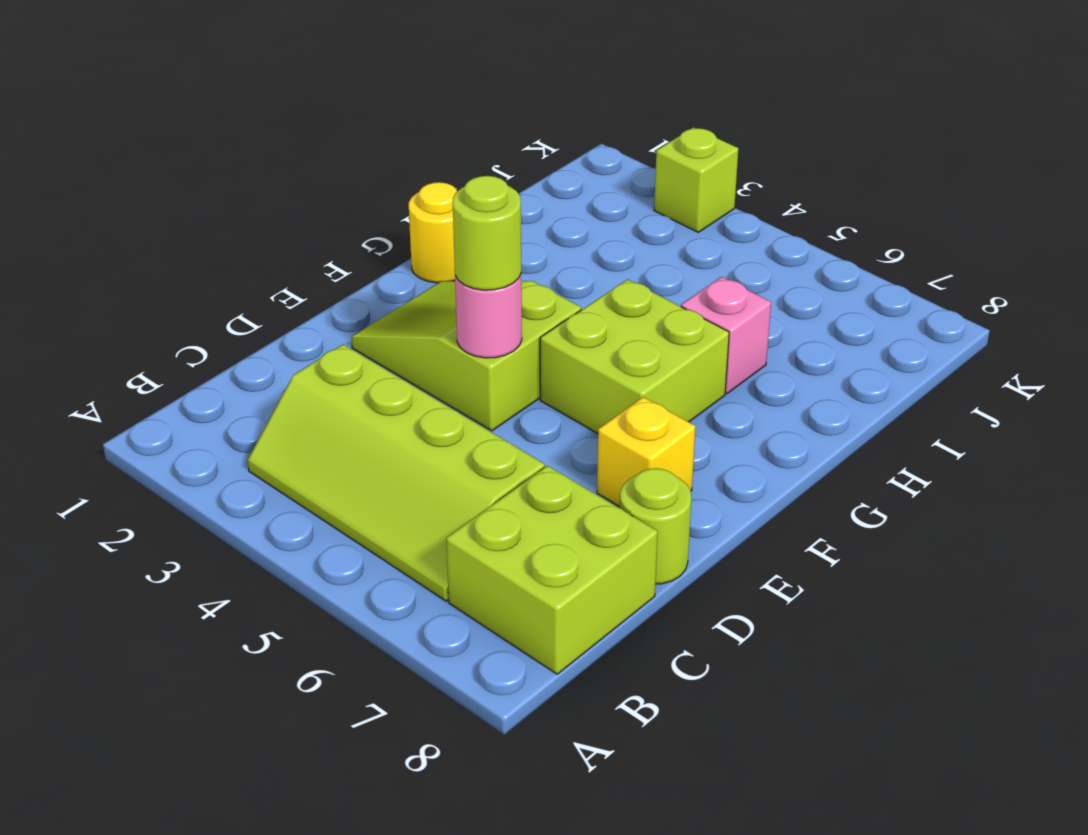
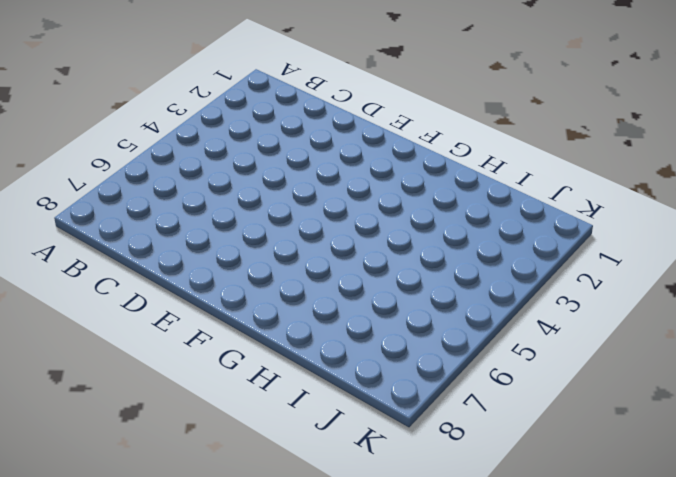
none -> lime 2x4 slope [248,344,545,601]
none -> lime 2x2 brick [446,465,658,674]

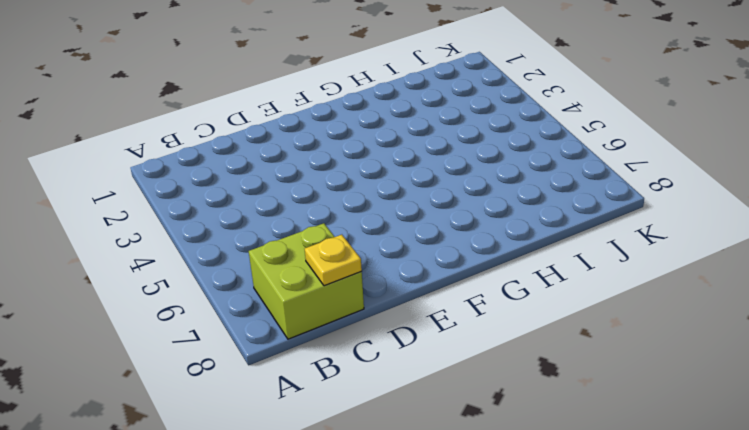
yellow 1x1 plate [305,235,362,286] -> none
none -> lime 2x4 slope [248,344,545,601]
none -> lime 1x1 round brick [620,468,691,584]

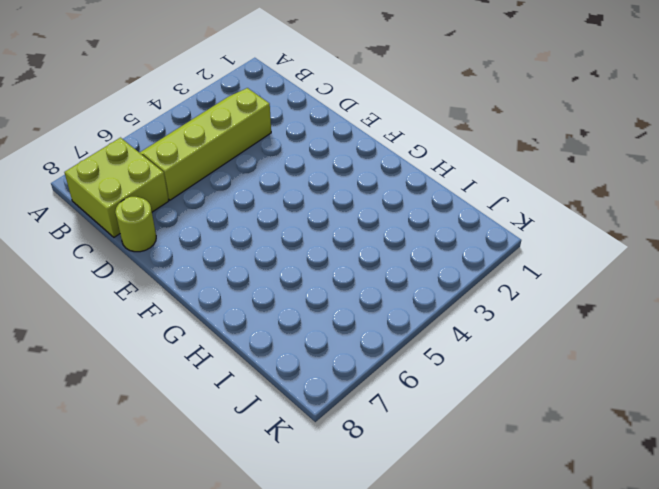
none -> lime 2x3 slope [351,281,581,431]
none -> yellow 1x1 brick [597,397,696,507]

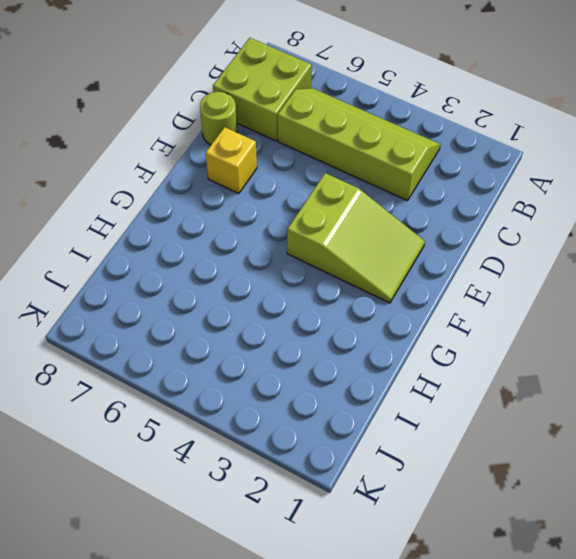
none -> lime 2x2 brick [540,279,729,434]
none -> yellow 1x1 round brick [409,182,457,283]

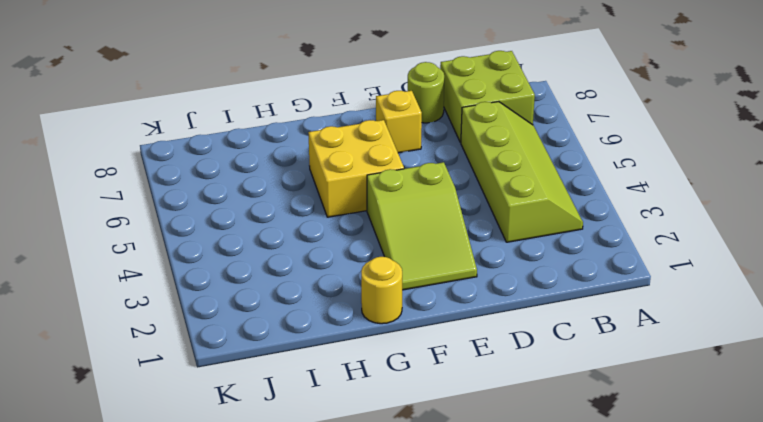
yellow 2x2 brick [308,120,404,217] -> lime 2x2 brick [540,279,729,434]
none -> pink 1x1 brick [681,277,771,394]
none -> lime 1x1 brick [654,127,738,232]

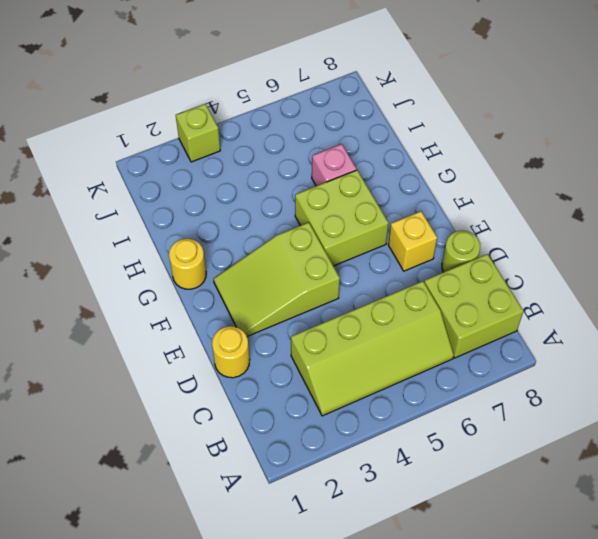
yellow 1x1 round brick [212,326,250,378] -> none
none -> pink 1x1 round brick [455,275,522,358]
none -> lime 1x1 round brick [453,176,521,290]

